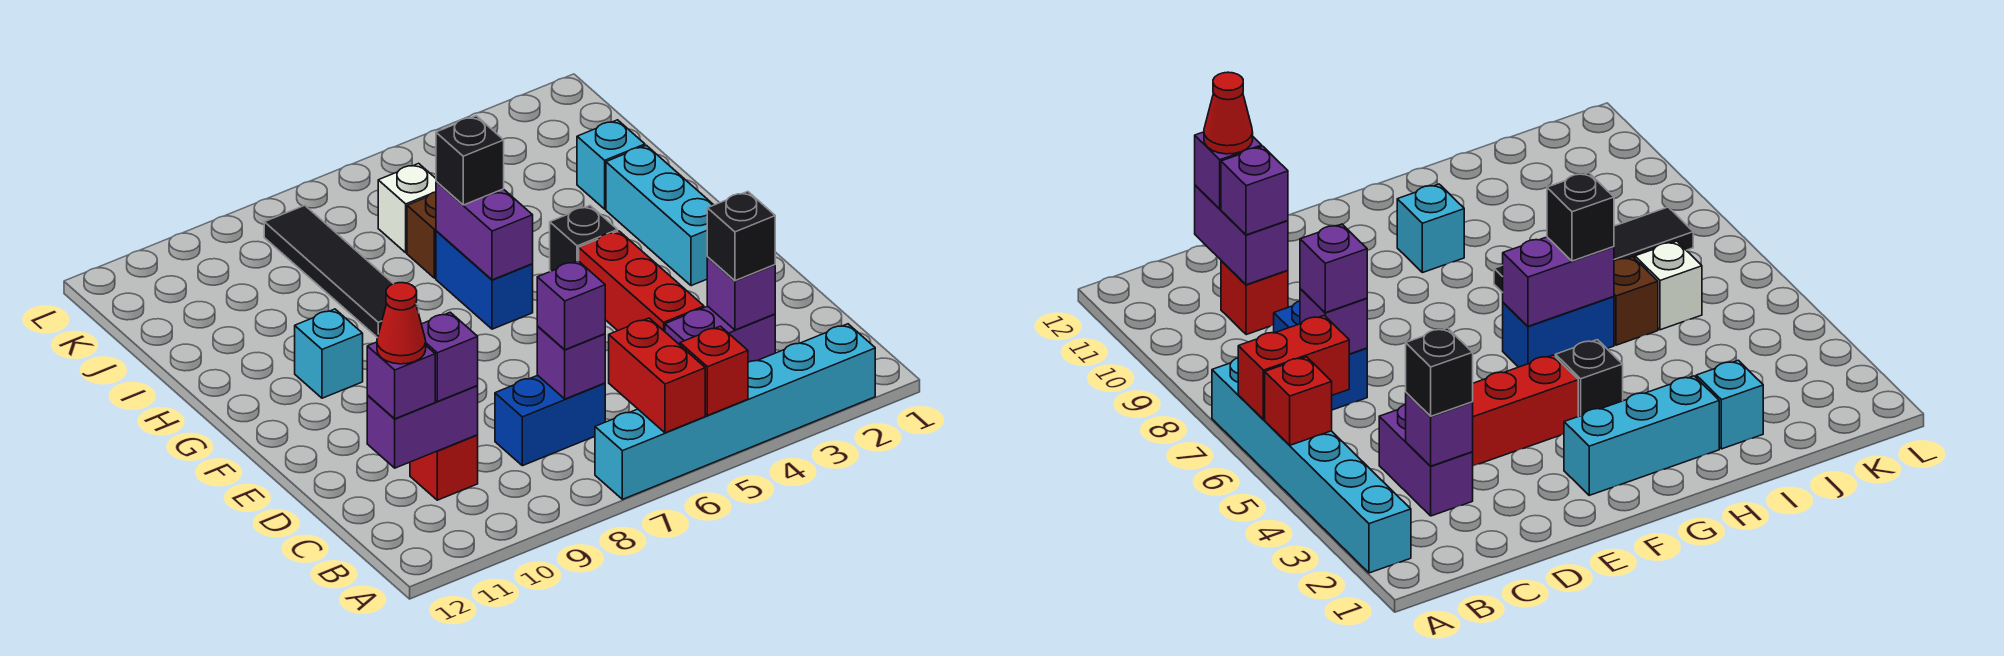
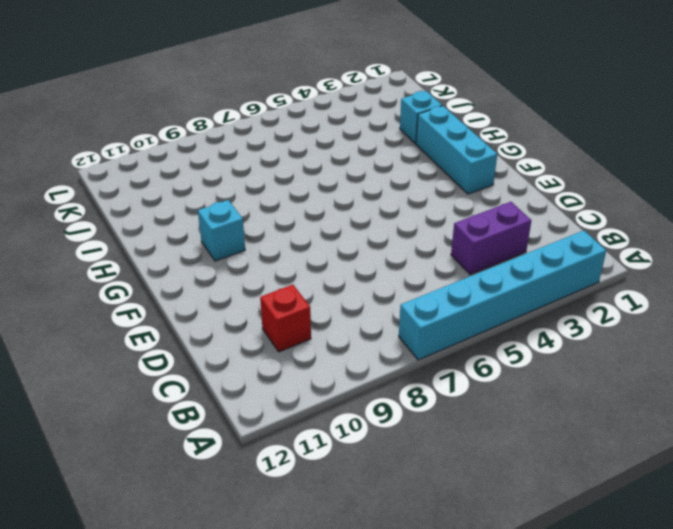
none -> blue 1x2 brick [495,375,605,466]
none -> red 1x3 brick [579,231,704,332]
none -> black 1x1 brick [550,206,618,271]

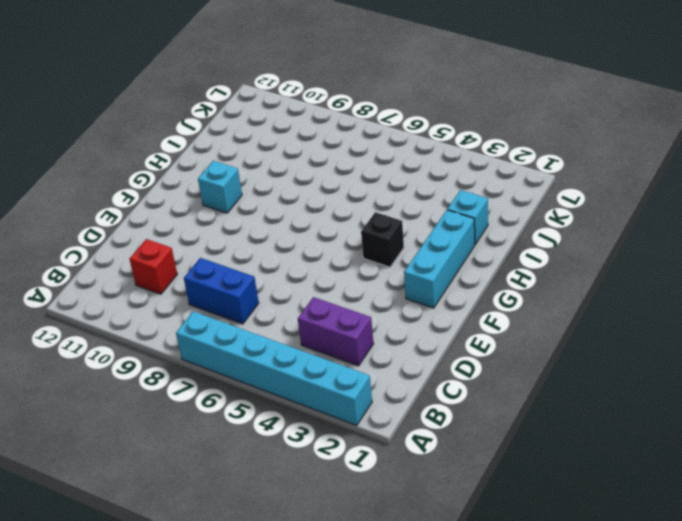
none -> red 1x3 brick [579,231,704,332]
none -> blue 1x2 brick [436,231,533,329]
none -> black 1x4 tile [264,205,419,338]

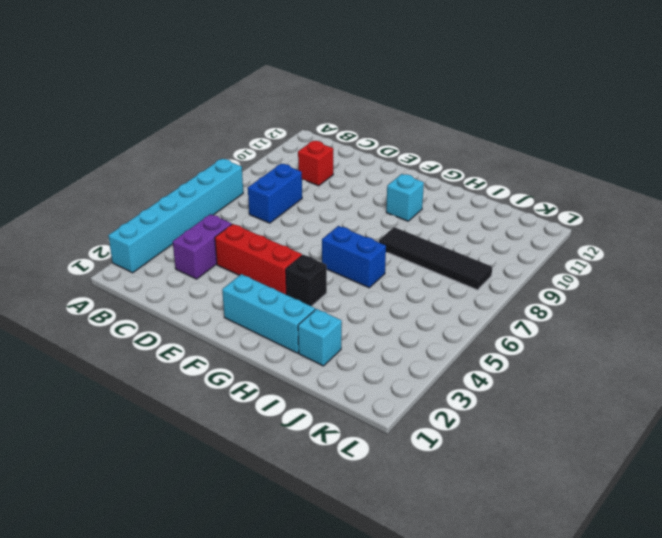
none -> brown 1x1 brick [407,192,436,278]
none -> white 1x1 brick [378,163,436,253]
none -> red 1x1 brick [680,326,748,416]

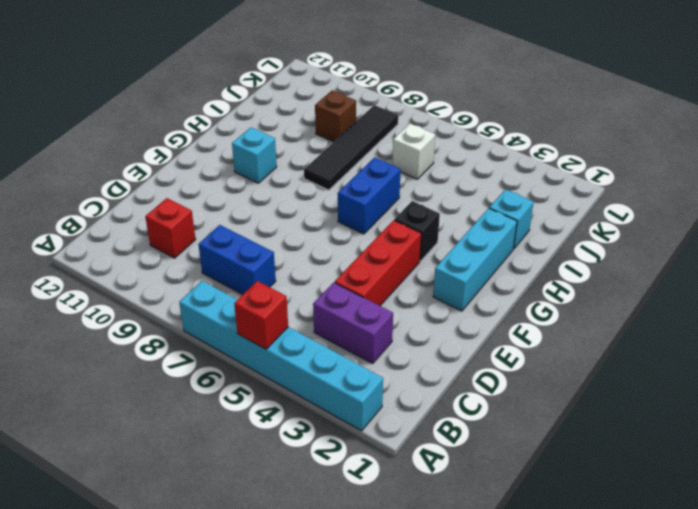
brown 1x1 brick [315,90,356,142] -> brown 1x1 brick moved to [407,192,436,278]
none -> red 1x2 brick [609,318,705,433]
none -> purple 1x1 brick [707,257,775,330]
none -> purple 1x1 brick [537,326,605,399]

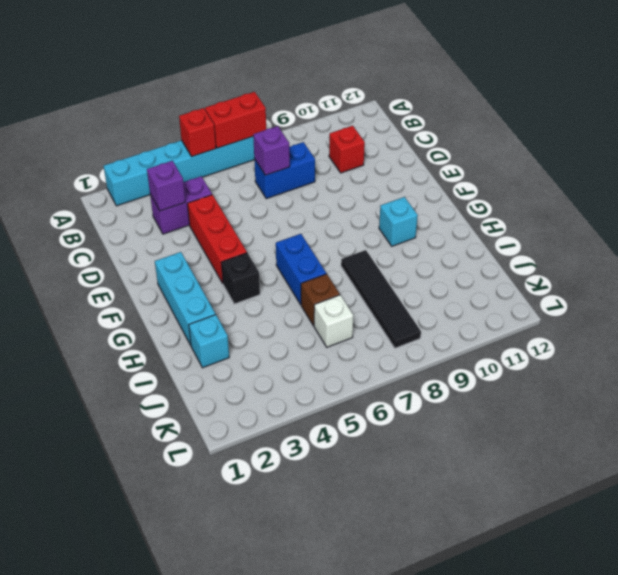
red 1x2 brick [205,92,266,148] -> red 1x2 brick turned to [609,318,705,433]
none -> purple 1x2 brick [367,386,478,468]
none -> purple 1x2 brick [436,182,533,280]
none -> black 1x1 brick [707,192,775,281]

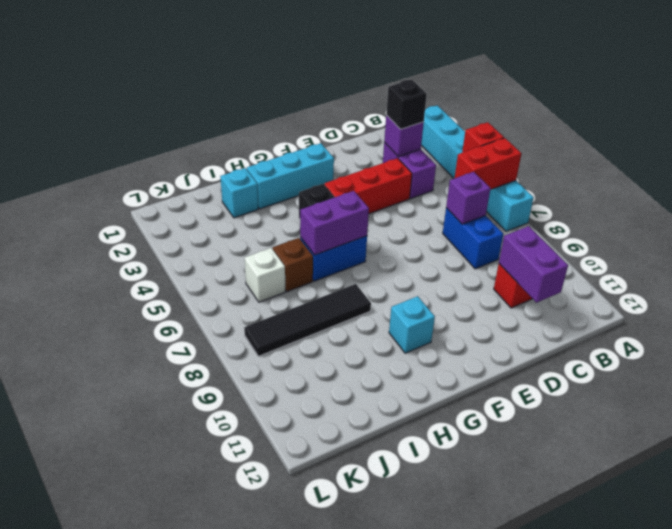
none -> purple 1x1 brick [537,261,605,350]
none -> purple 1x1 brick [421,312,478,402]
none -> purple 1x1 brick [367,342,435,419]

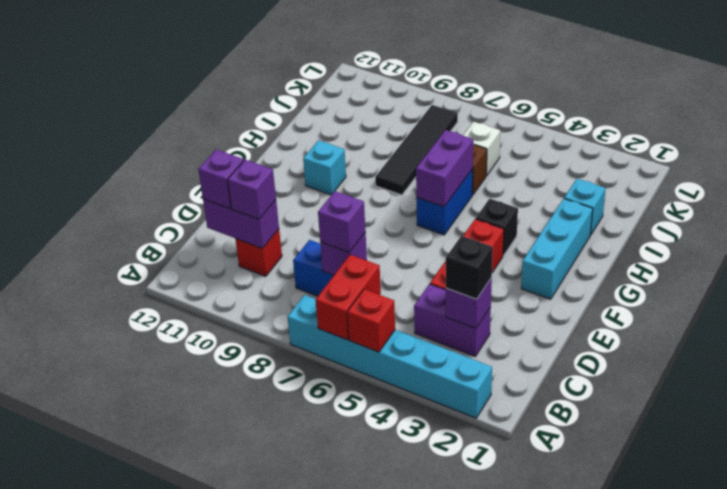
none -> black 1x1 brick [436,116,504,205]
none -> red 1x1 cone [377,283,426,364]

